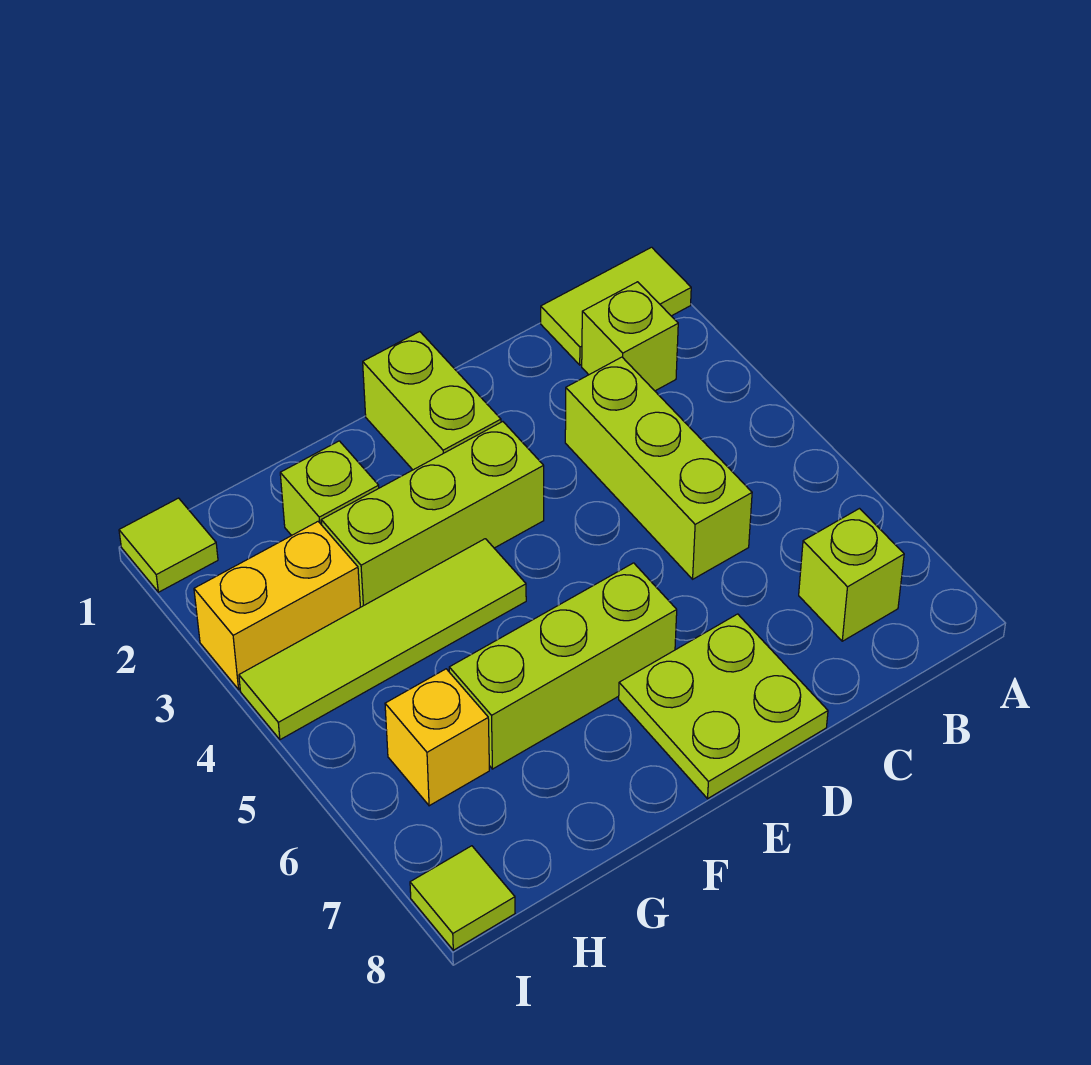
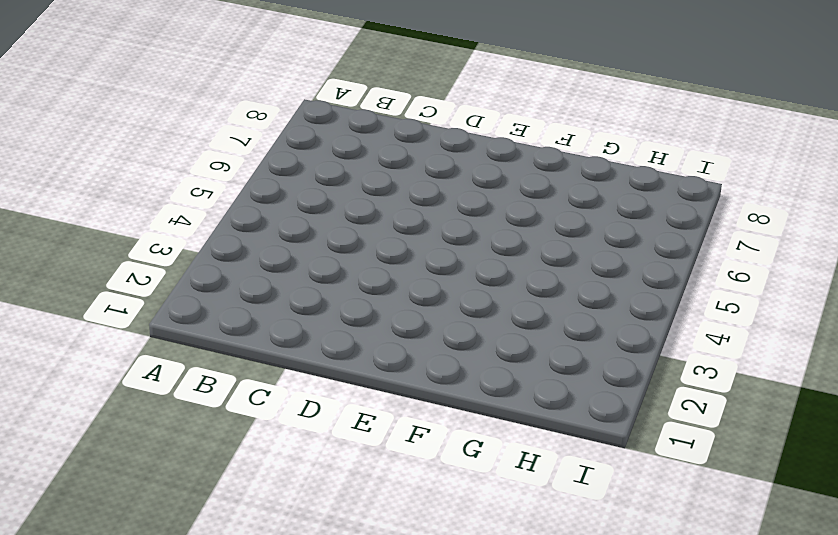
none -> lime 1x2 tile [541,247,691,365]
none -> lime 1x1 brick [582,282,678,391]
none -> lime 1x1 brick [799,509,904,641]

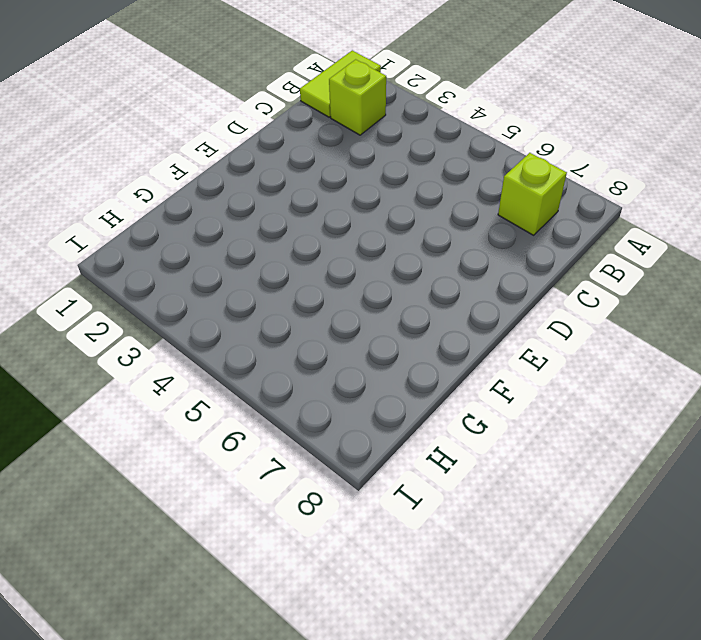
none -> lime 1x3 brick [565,357,752,579]
none -> lime 2x2 plate [619,614,828,799]
none -> lime 1x2 brick [363,332,501,470]

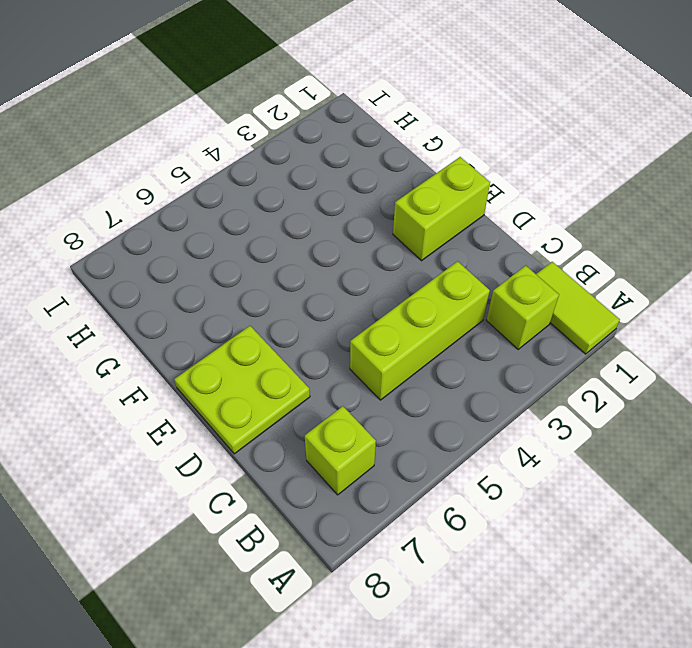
none -> lime 1x3 brick [321,422,544,607]
none -> lime 1x3 brick [449,563,677,769]
none -> lime 1x4 tile [239,539,526,740]

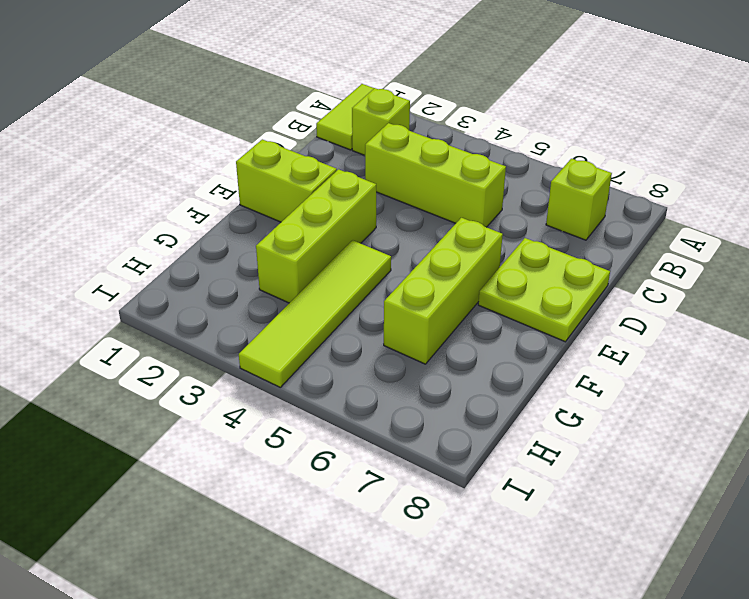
none -> lime 1x1 brick [280,441,379,536]
none -> yellow 1x2 brick [194,522,360,689]
none -> yellow 1x1 brick [385,669,489,806]

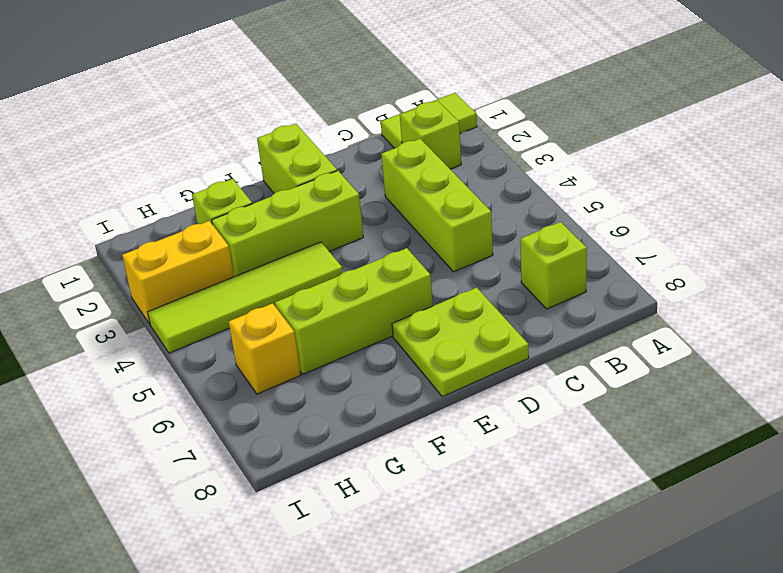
none -> lime 1x1 tile [119,498,218,592]
none -> lime 1x1 tile [410,846,515,950]

